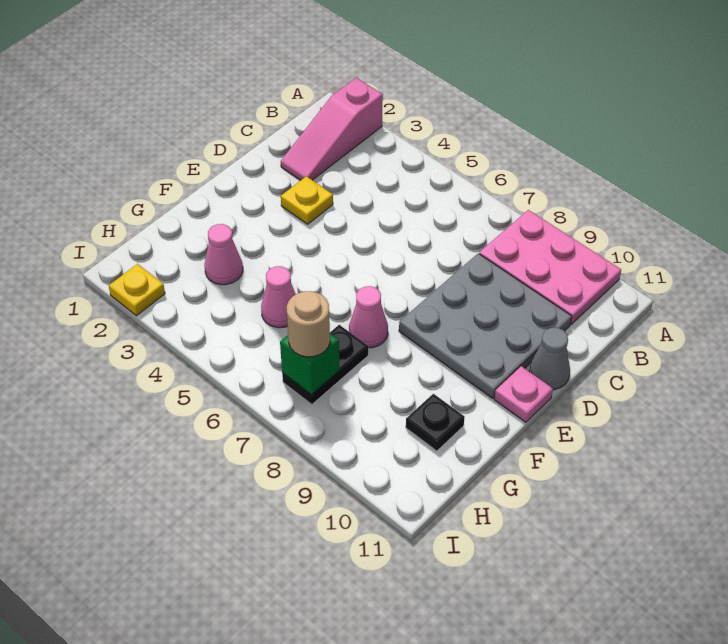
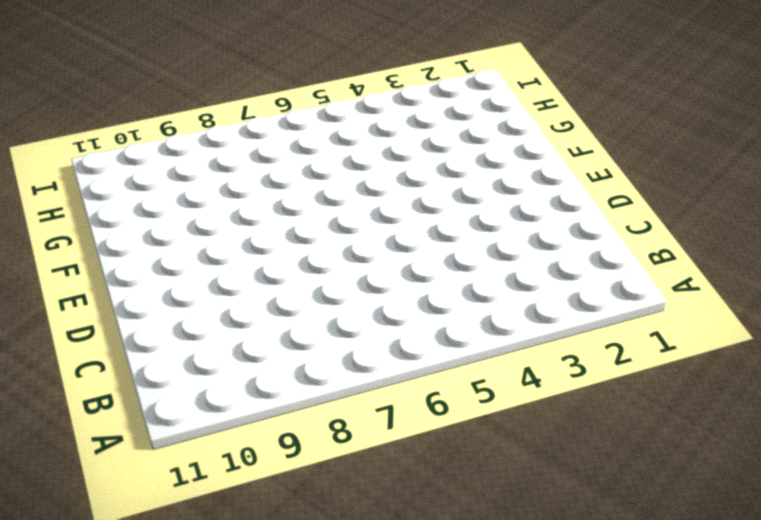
none -> pink 1x3 slope [281,78,383,180]
none -> pink 2x3 plate [479,210,621,324]
none -> grey 3x3 plate [399,254,572,398]

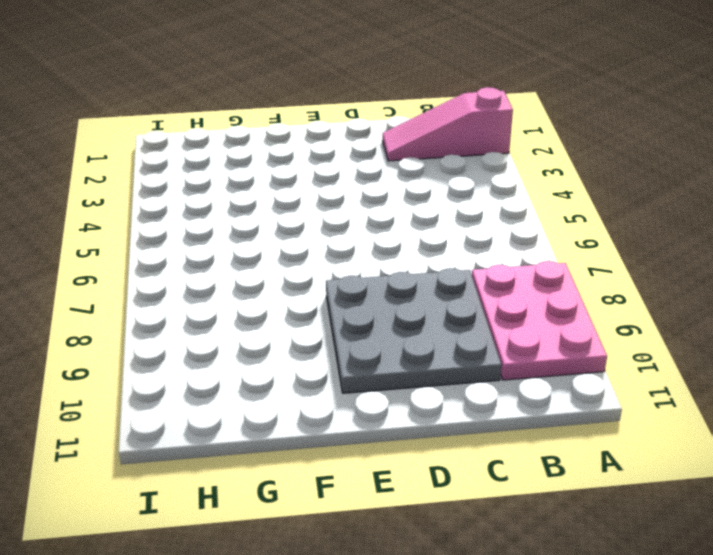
none -> yellow 1x1 plate [281,176,333,224]
none -> grey 1x1 cone [529,328,570,390]
none -> pink 1x1 plate [494,366,553,422]

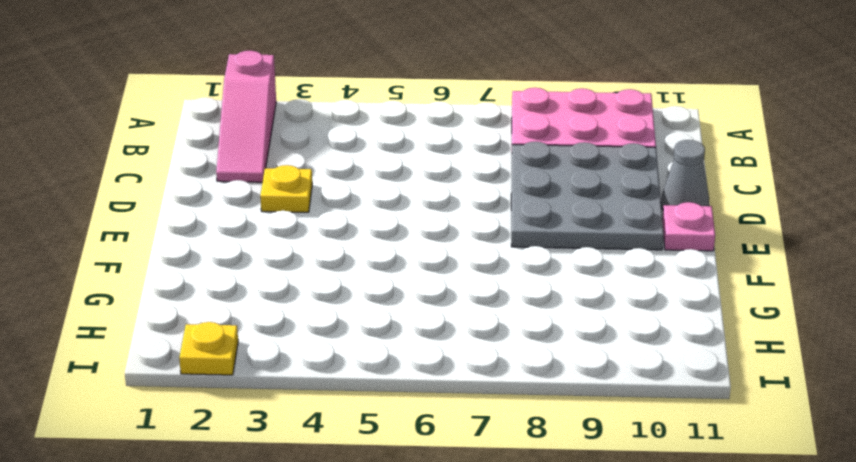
none -> pink 1x1 cone [349,286,388,348]
none -> pink 1x1 cone [205,224,243,285]
none -> pink 1x1 cone [261,266,296,328]

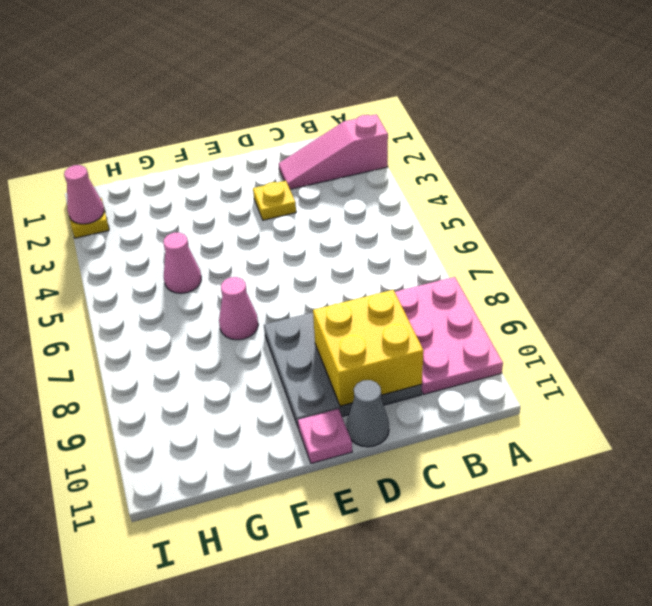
yellow 2x2 brick [313,290,424,406] -> none
pink 1x1 cone [64,165,104,224] -> pink 1x1 cone moved to [205,224,243,285]
none -> black 1x2 plate [282,325,368,404]
none -> black 1x1 plate [406,394,465,451]
none -> green 1x1 brick [280,333,340,395]

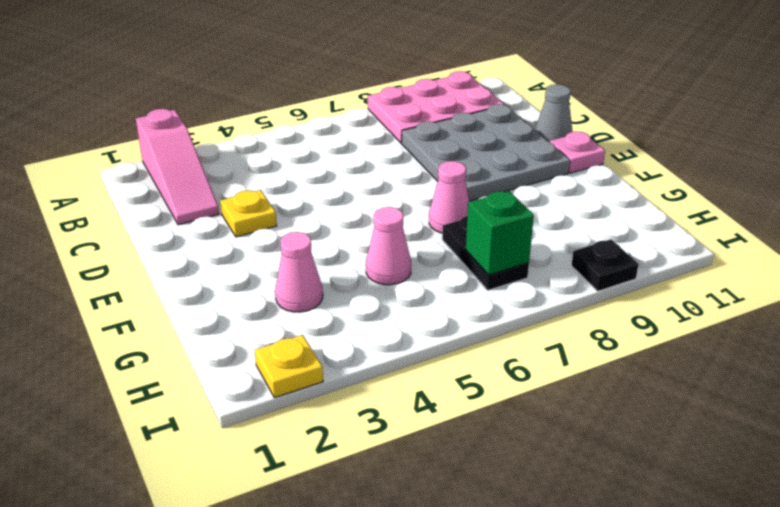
black 1x1 plate [571,239,639,291] -> black 1x1 plate moved to [406,394,465,451]
none -> tan 1x1 round brick [287,291,330,357]

